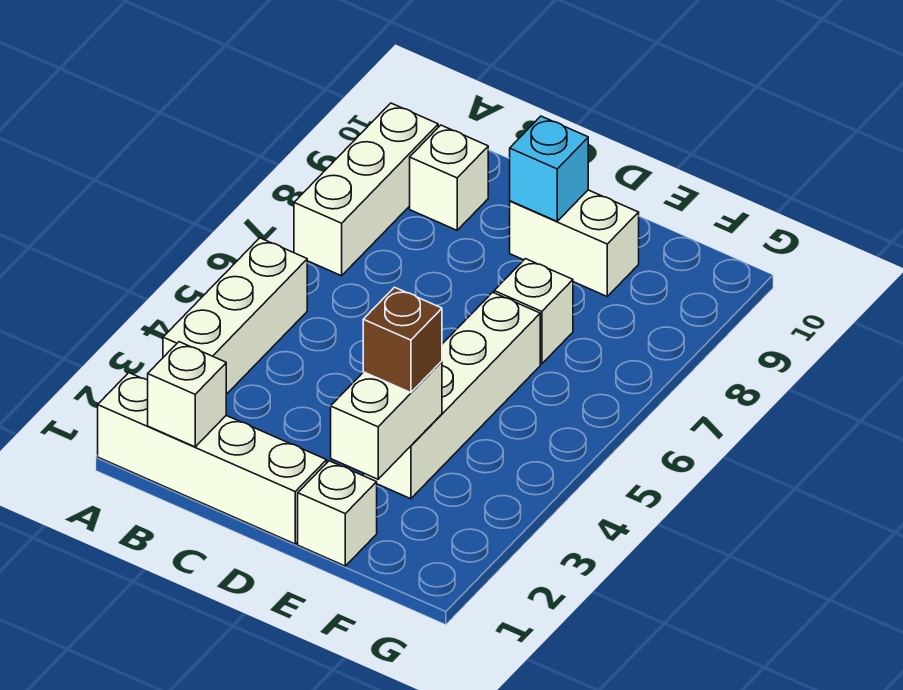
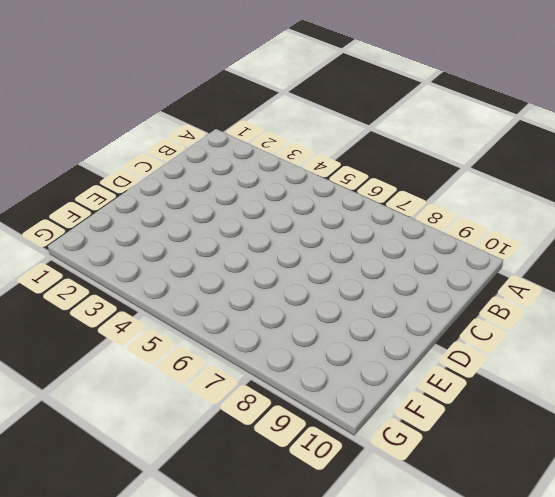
none -> white 1x4 brick [98,373,327,544]
none -> white 1x3 brick [163,238,307,394]
none -> white 1x3 brick [294,103,438,276]

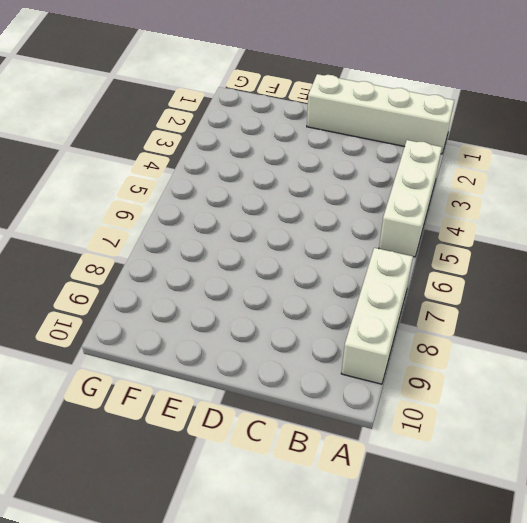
none -> white 1x1 brick [410,125,488,230]
none -> white 1x2 brick [510,190,639,296]
none -> white 1x1 brick [298,461,377,566]

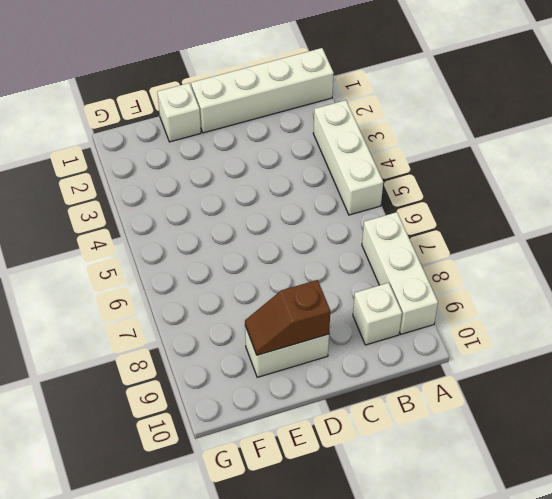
brown 1x2 slope [245,280,330,355] -> cyan 1x1 brick [510,116,588,221]
none -> white 1x4 brick [363,292,540,499]
none -> white 1x1 brick [494,259,573,364]
none -> white 1x1 brick [148,342,226,447]

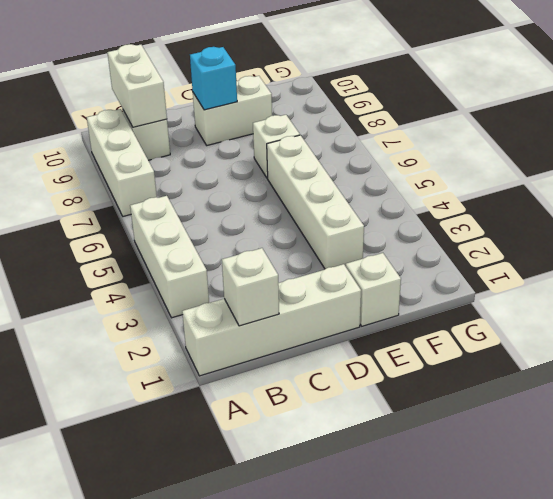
white 1x2 brick [107,44,167,127] -> white 1x2 brick moved to [331,361,442,479]
none -> brown 1x1 brick [363,287,442,393]

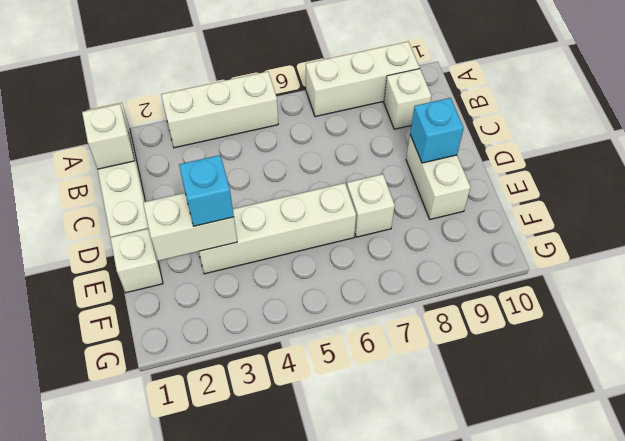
cyan 1x1 brick [179,155,234,226] -> brown 1x1 brick [363,287,442,393]

